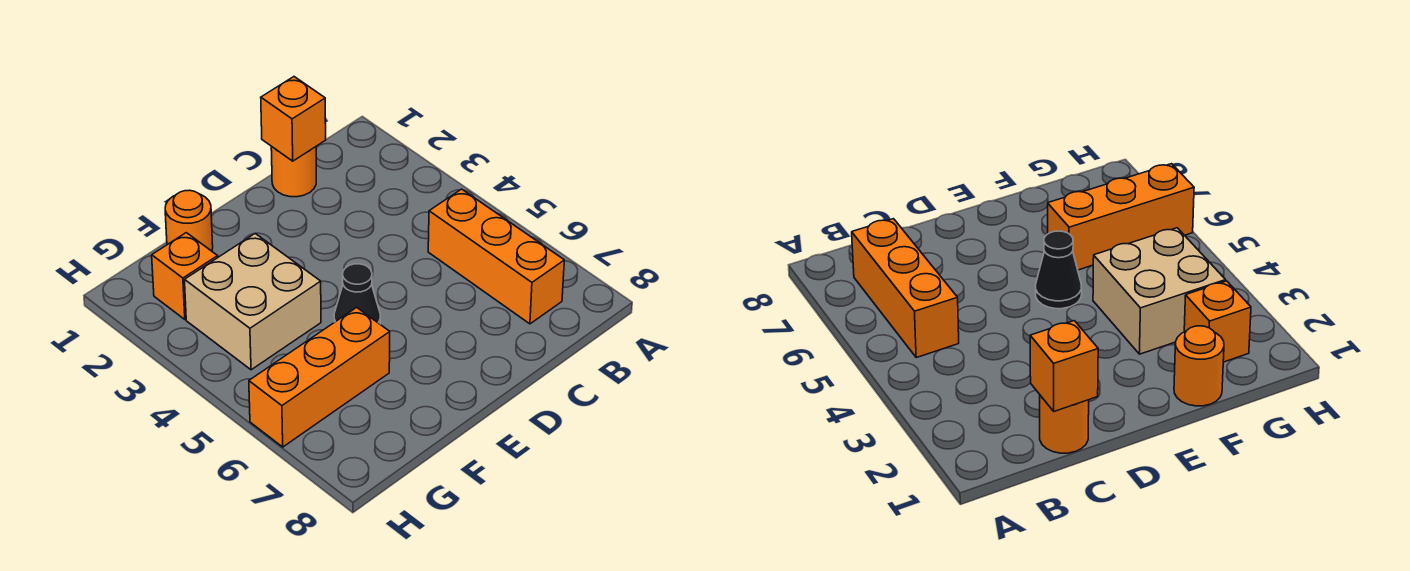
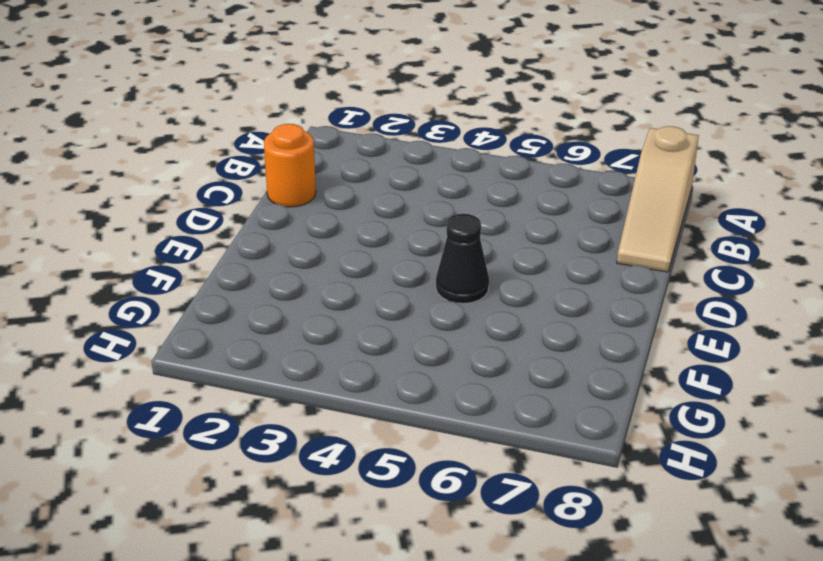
tan 1x3 slope [617,126,699,272] -> none
none -> orange 1x3 brick [428,189,564,324]
none -> orange 1x1 round brick [165,190,213,251]

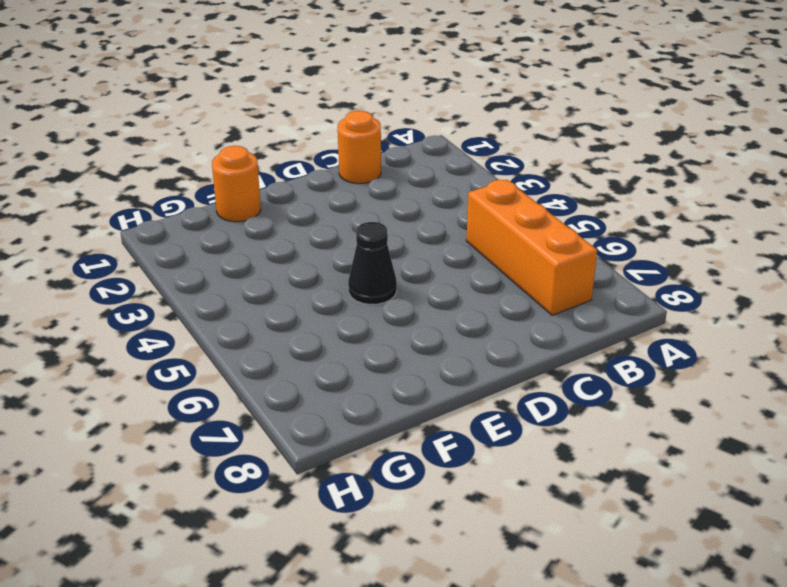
none -> tan 2x2 brick [185,234,321,370]
none -> orange 1x3 brick [249,307,390,447]

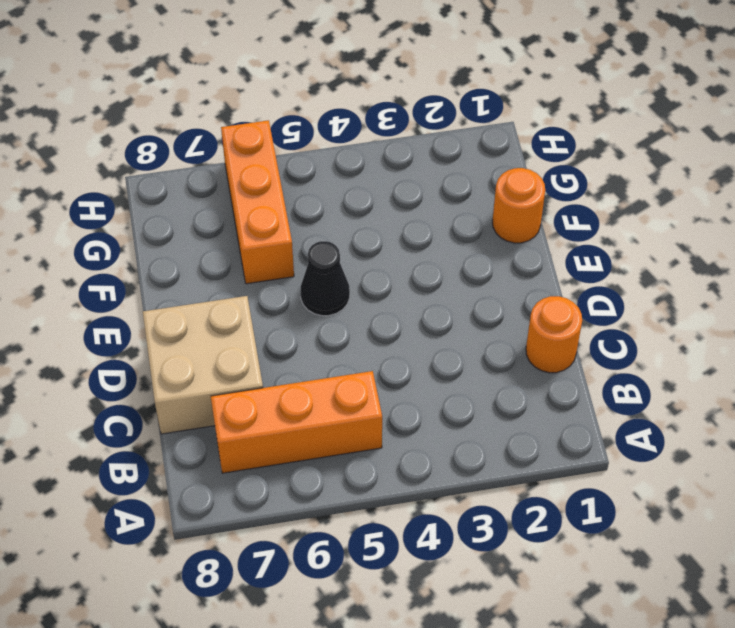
tan 2x2 brick [143,296,263,434] -> tan 2x2 brick moved to [185,234,321,370]
none -> orange 1x1 brick [152,233,218,319]
none -> orange 1x1 brick [261,77,326,161]

